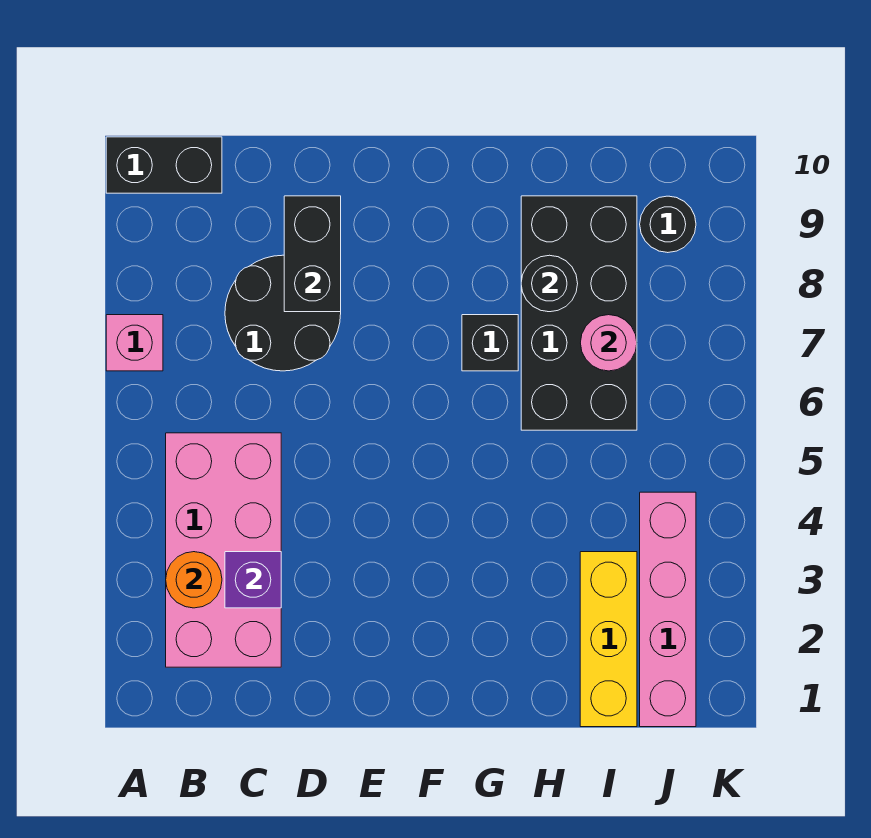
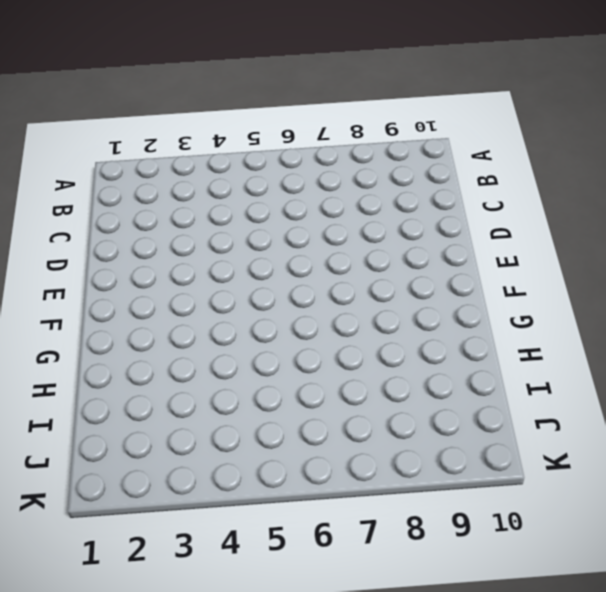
none -> pink 1x1 brick [106,315,163,371]
none -> black 1x2 brick [106,137,222,193]
none -> pink 2x4 brick [166,433,281,667]

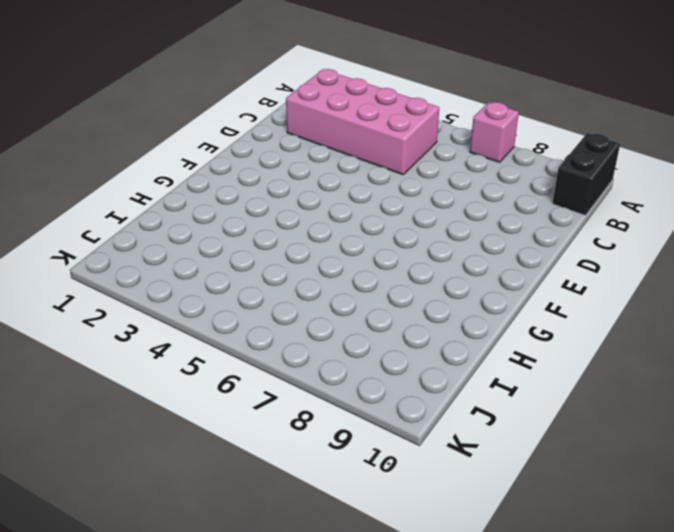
none -> black 2x2 round brick [225,255,341,371]
none -> black 1x1 brick [462,315,518,371]
none -> black 2x4 brick [521,196,637,430]

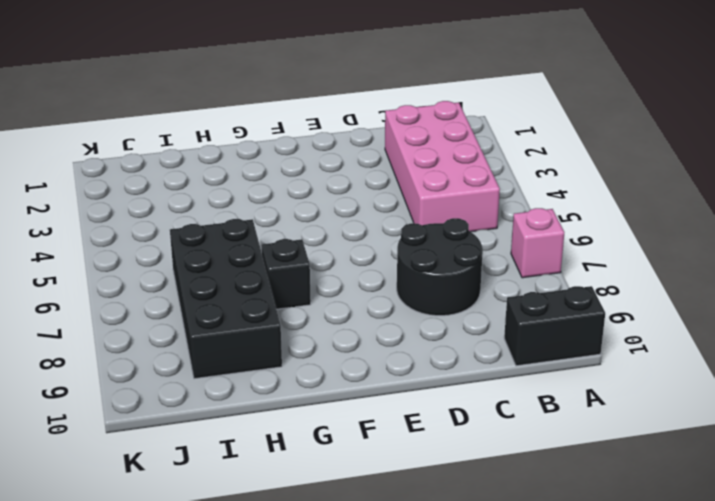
none -> yellow 1x3 brick [580,552,637,727]
none -> pink 1x4 brick [640,492,696,727]
none -> black 1x1 round brick [640,196,696,253]

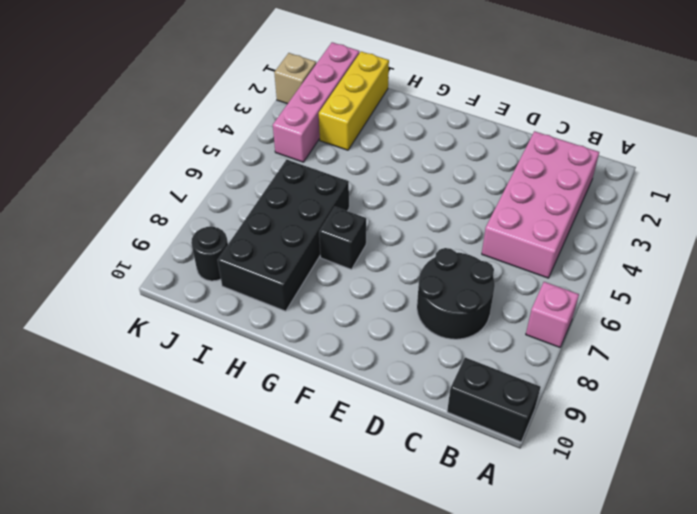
tan 1x1 brick [274,53,316,104] -> none
none -> orange 1x1 round brick [166,552,222,608]
none -> purple 1x1 brick [225,552,281,608]
none -> black 1x2 brick [284,196,341,312]

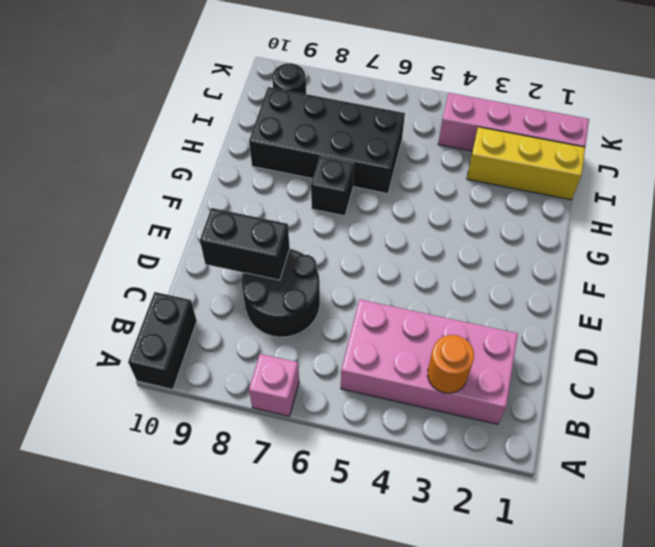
none -> purple 1x1 brick [225,552,281,608]
none -> black 1x1 round brick [521,255,578,312]
none -> pink 1x1 round brick [581,315,637,371]

